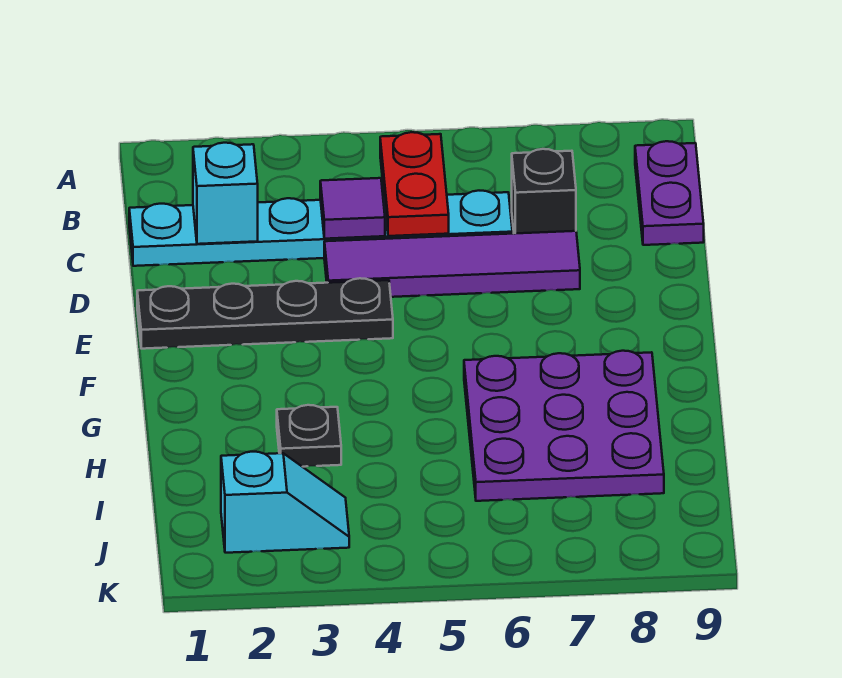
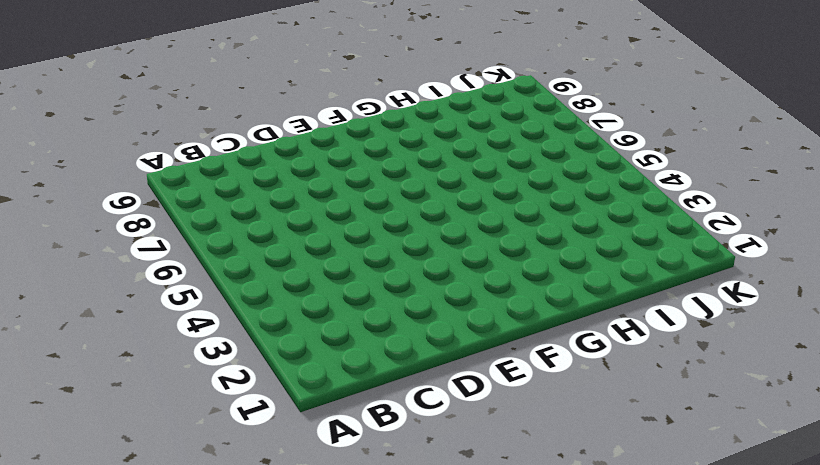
none -> purple 1x2 plate [635,141,704,245]
none -> cyan 1x6 plate [129,191,512,266]

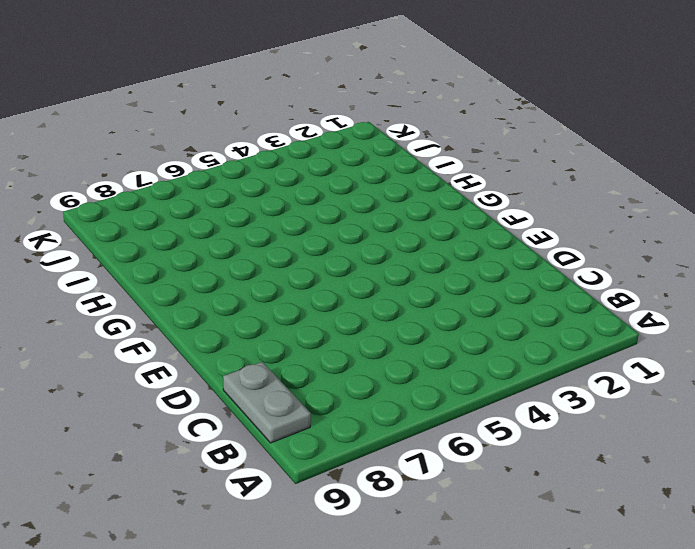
grey 1x2 plate [223,362,311,443] -> purple 1x2 plate [635,141,704,245]
none -> cyan 1x6 plate [129,191,512,266]
none -> black 1x1 brick [512,149,576,234]

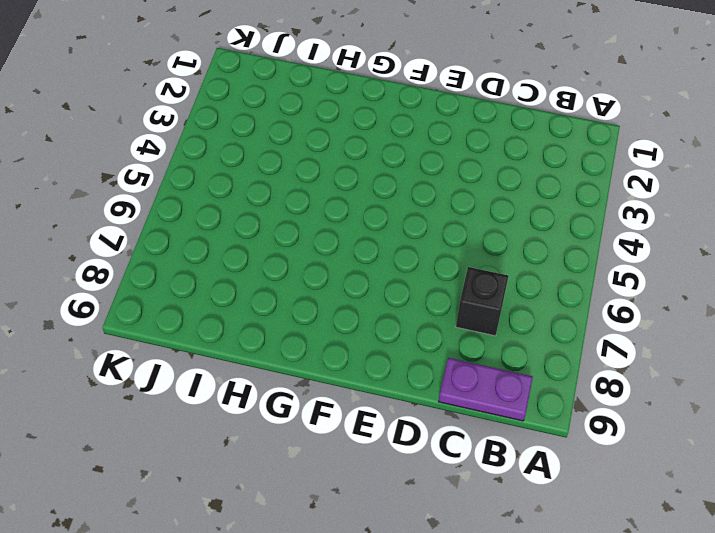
none -> cyan 1x6 plate [129,191,512,266]
none -> purple 1x4 tile [324,231,580,297]

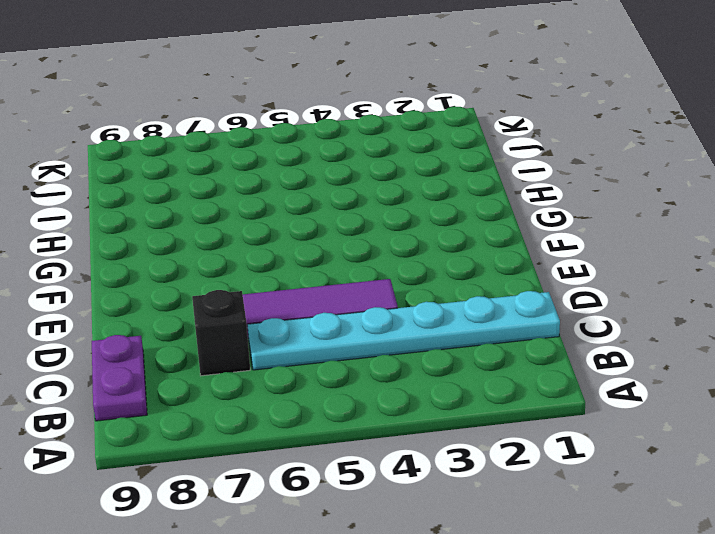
none -> black 1x4 plate [137,278,393,349]
none -> purple 3x3 plate [464,351,664,501]

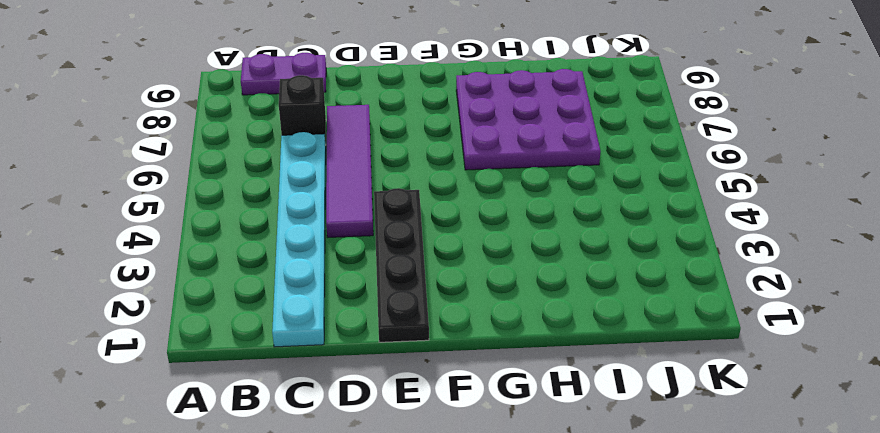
none -> black 1x1 plate [277,405,341,467]
none -> cyan 1x2 slope [221,452,349,553]

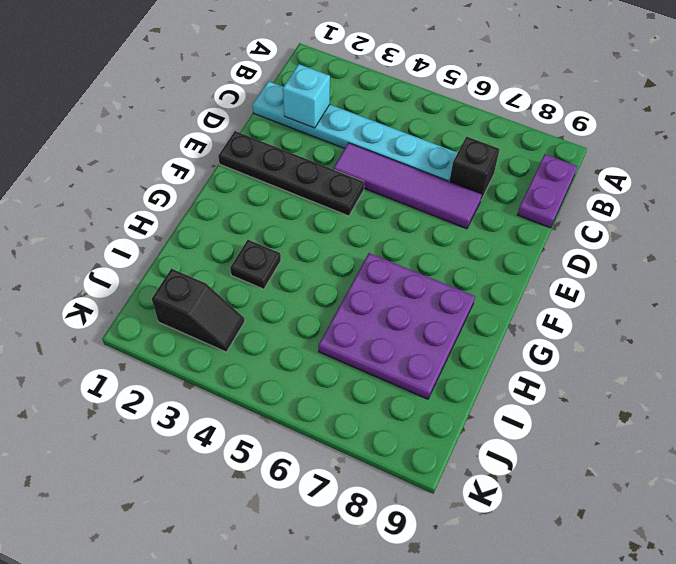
black 1x2 slope [152,269,245,352] -> cyan 1x2 slope [221,452,349,553]
none -> red 1x2 plate [380,132,449,236]
none -> purple 1x1 tile [320,178,385,239]

